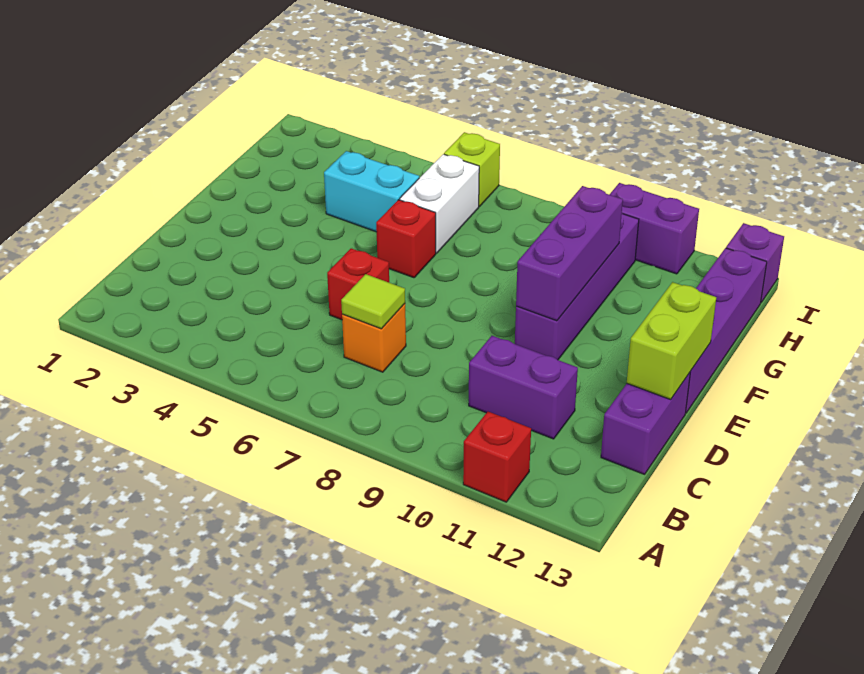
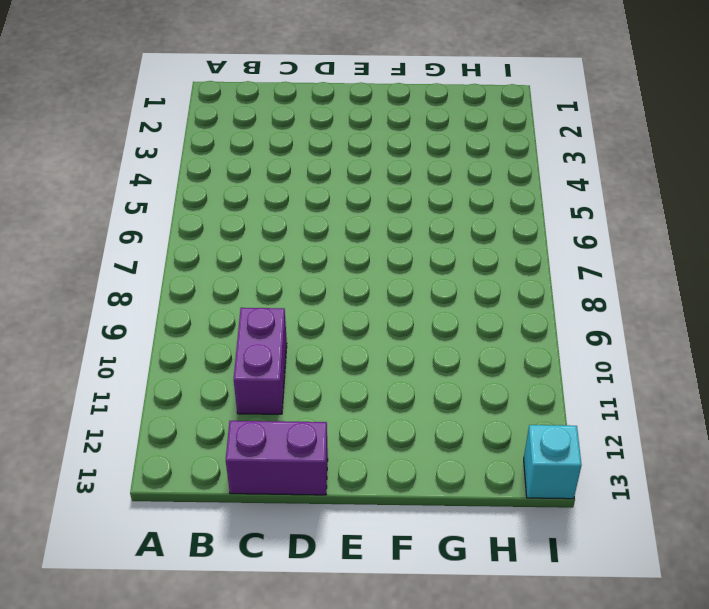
cyan 1x1 brick [524,425,581,499] -> purple 1x1 brick [726,223,784,302]
none -> red 1x1 brick [463,412,531,502]
none -> orange 1x1 brick [342,304,406,372]
none -> red 1x1 brick [327,248,389,320]

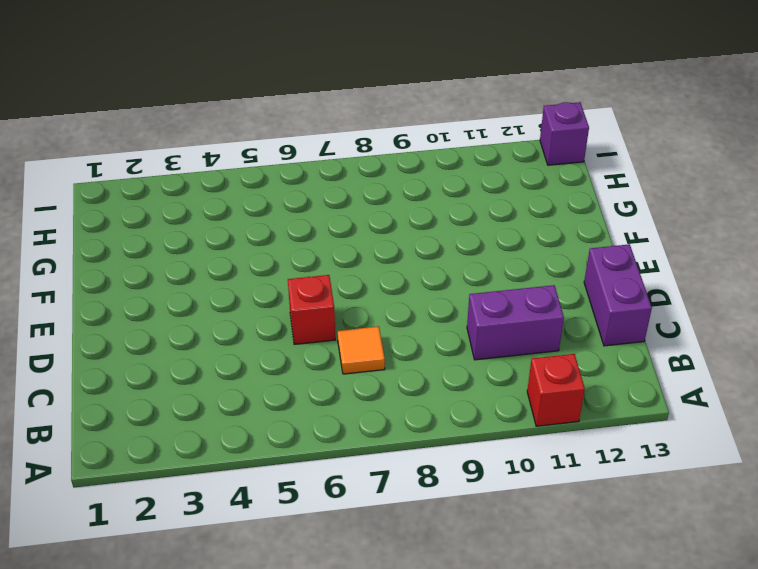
orange 1x1 tile [337,326,385,374] -> orange 1x1 brick [342,304,406,372]
none -> purple 1x4 brick [515,213,639,360]
none -> purple 1x4 brick [686,248,767,413]
none -> red 1x1 brick [376,200,436,278]

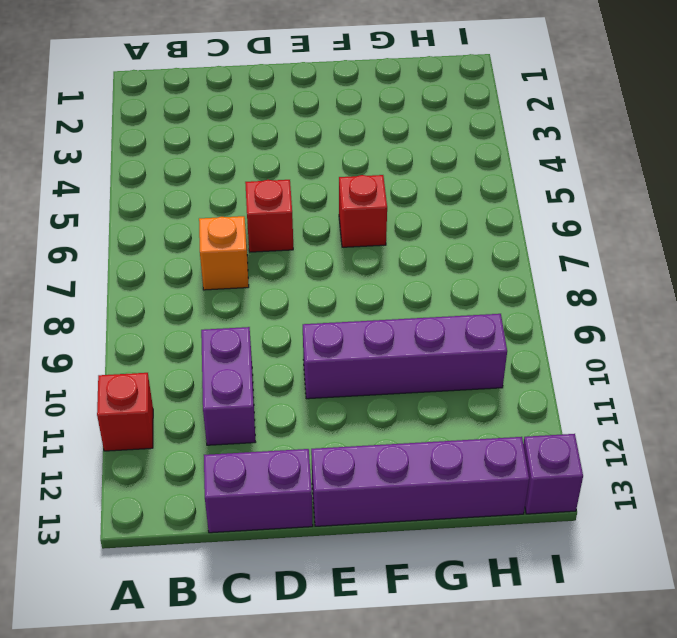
none -> cyan 1x2 brick [324,151,419,232]
none -> white 1x2 brick [400,154,479,253]
none -> lime 1x1 brick [444,132,500,206]

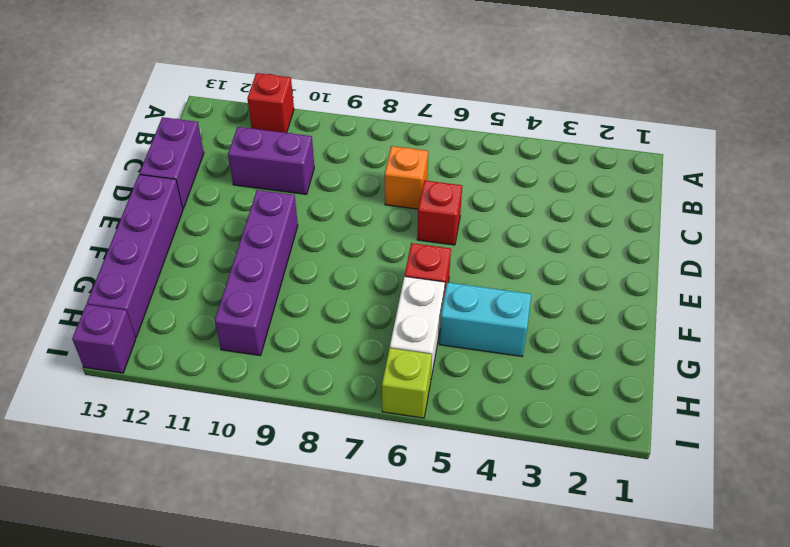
none -> purple 1x2 brick [609,183,699,274]
none -> lime 1x1 tile [341,274,405,329]
none -> lime 1x2 brick [627,282,716,399]

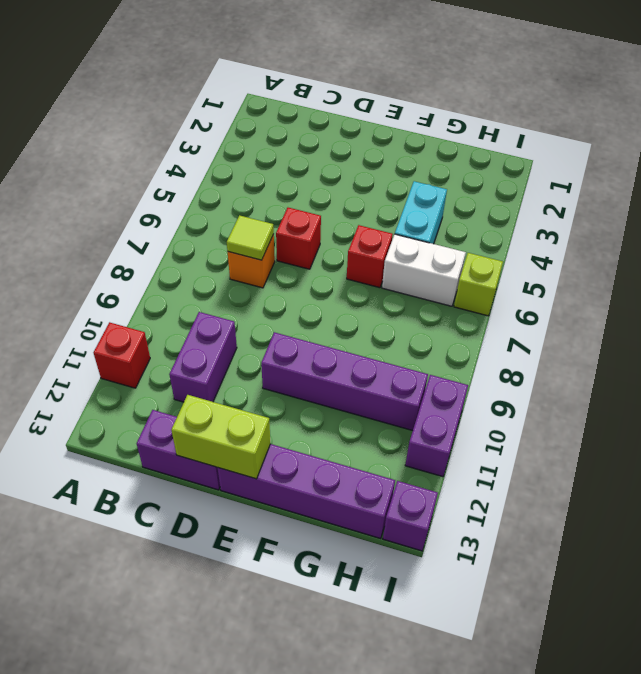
none -> purple 1x3 brick [516,186,623,321]

